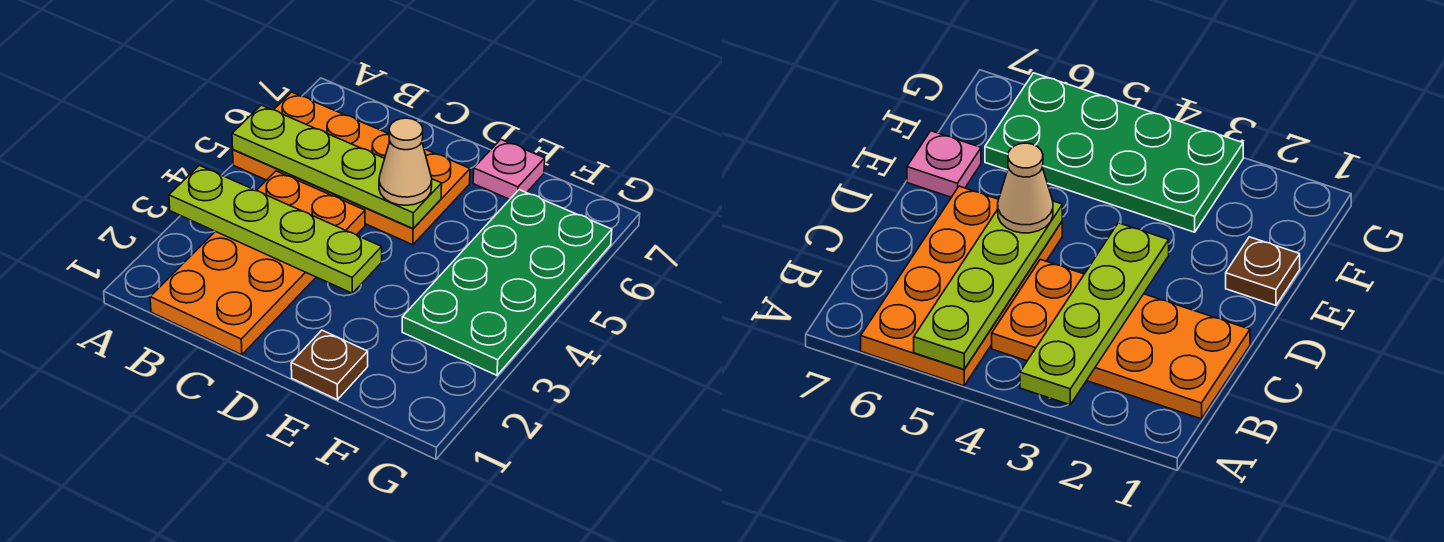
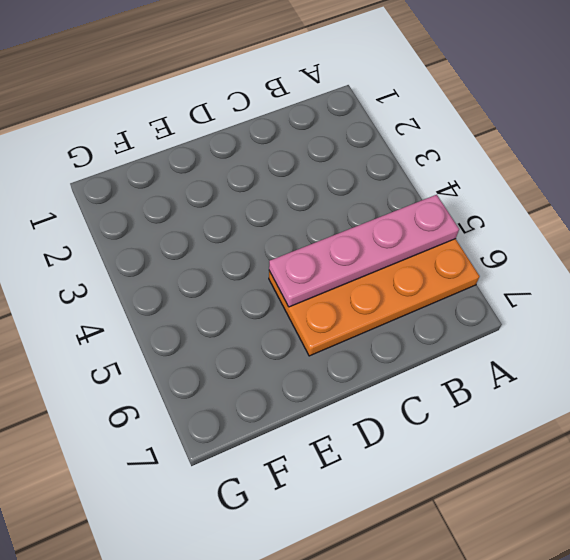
pink 1x4 plate [269,195,459,307] -> lime 1x4 plate [232,105,442,228]
none -> orange 2x4 plate [150,171,365,355]
none -> brown 1x1 plate [291,330,368,400]

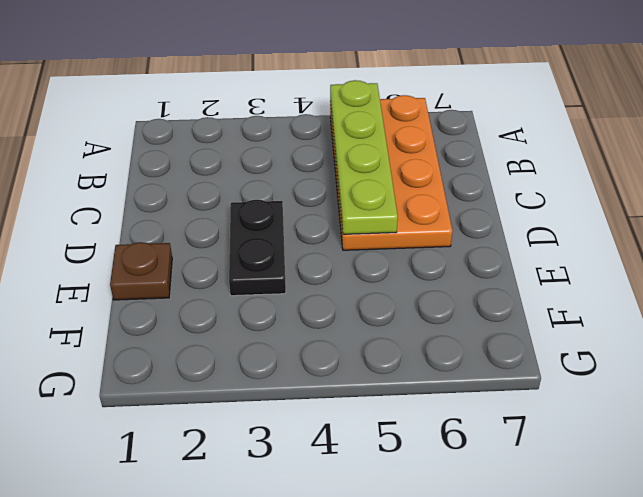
black 1x2 plate [229,200,286,296] -> none
none -> orange 2x4 plate [150,171,365,355]
none -> pink 1x1 plate [473,139,545,199]

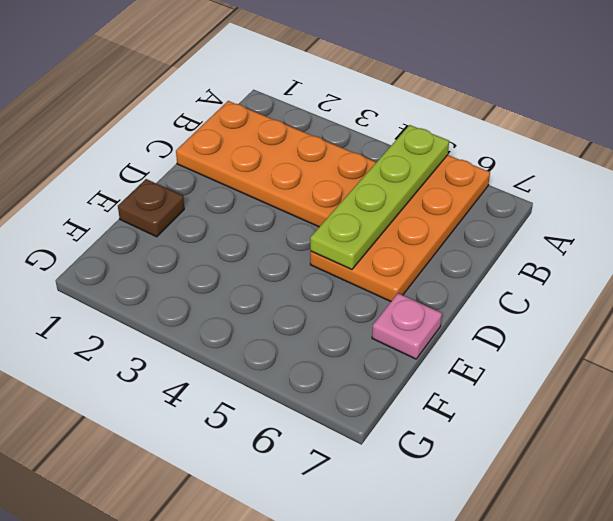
none -> green 2x4 plate [402,190,612,375]
none -> lime 1x4 plate [169,165,382,293]

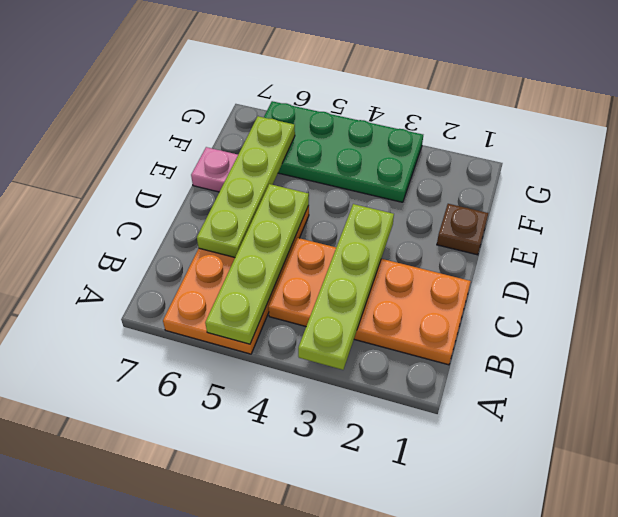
lime 1x4 plate [197,116,295,257] -> none
none -> tan 1x1 cone [379,118,432,205]

